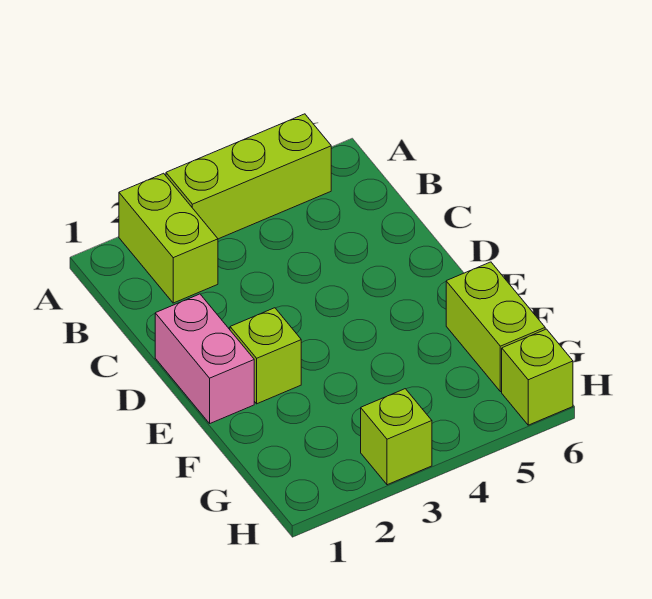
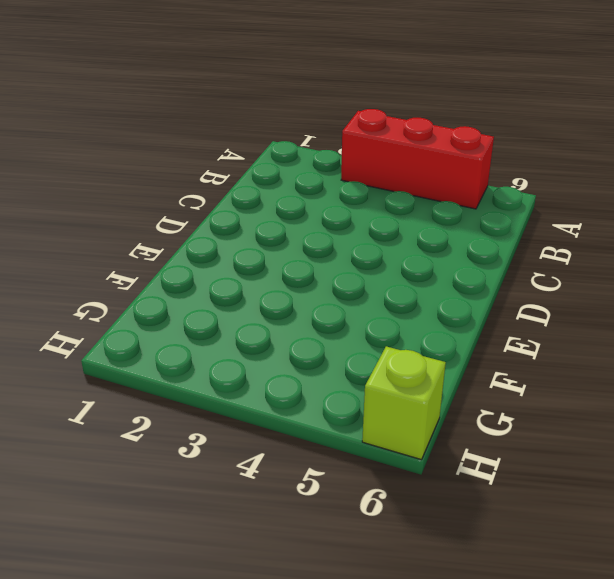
red 1x3 brick [341,109,494,209] -> lime 1x3 brick [166,114,331,239]
none -> lime 1x2 brick [119,173,218,303]
none -> pink 1x2 brick [155,294,254,423]

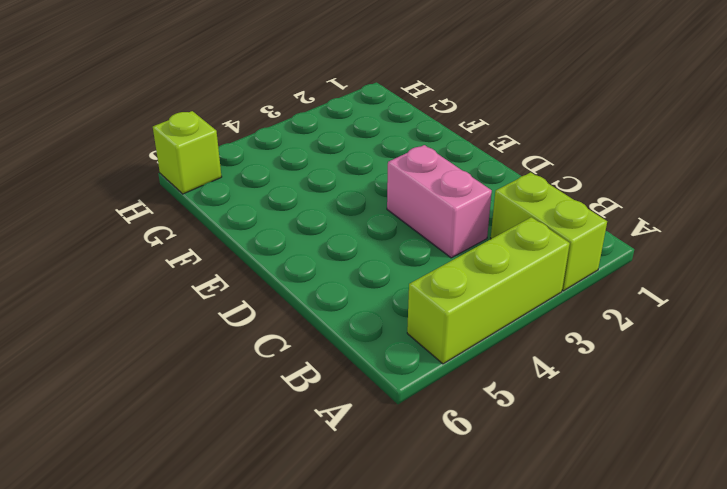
pink 1x2 brick [387,145,492,258] -> pink 1x2 brick moved to [155,294,254,423]
none -> lime 1x1 brick [230,308,301,404]
none -> lime 1x2 brick [446,262,545,392]

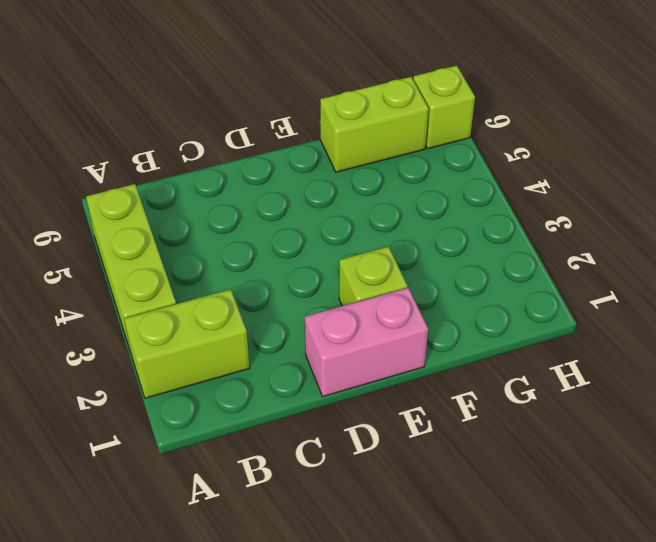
none -> lime 1x1 brick [361,389,432,485]

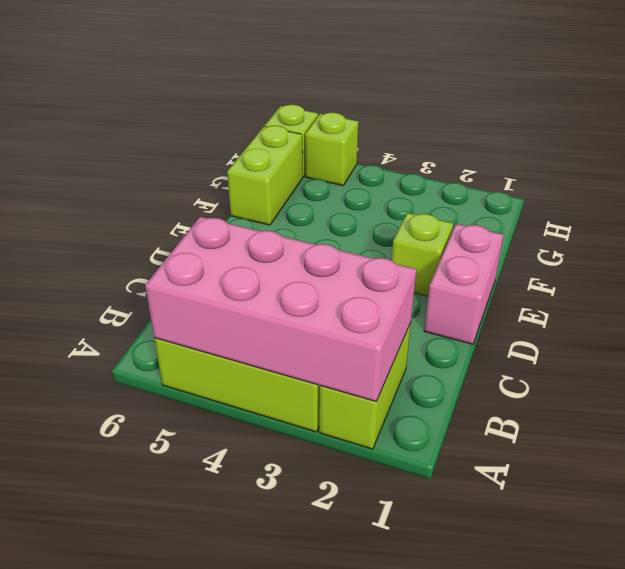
pink 2x4 brick [145,217,416,401] -> none
lime 1x1 brick [305,113,358,185] -> lime 1x1 brick moved to [361,389,432,485]

